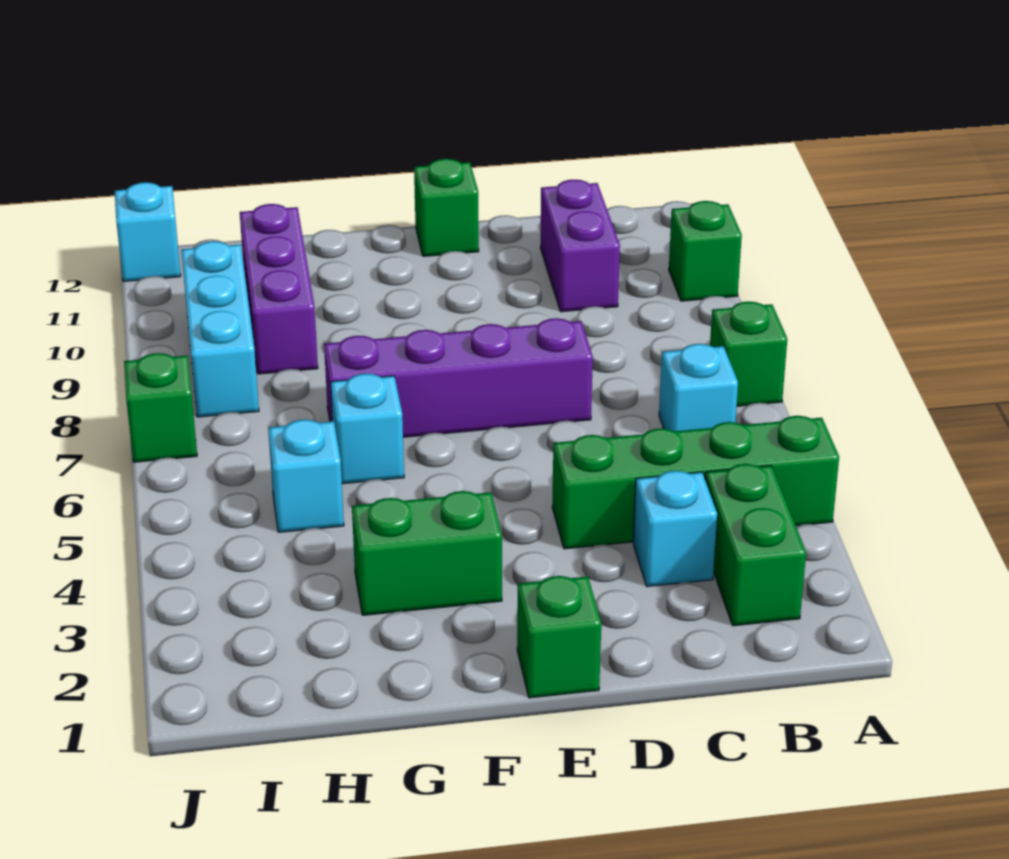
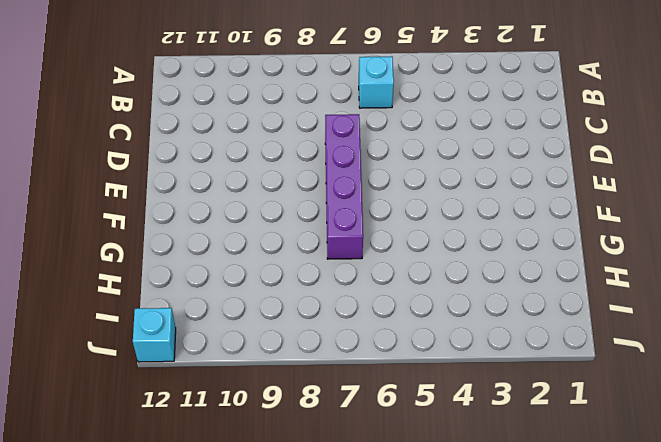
none -> green 1x4 brick [552,416,839,549]
none -> green 1x1 brick [710,302,787,406]
none -> green 1x1 brick [669,201,742,301]

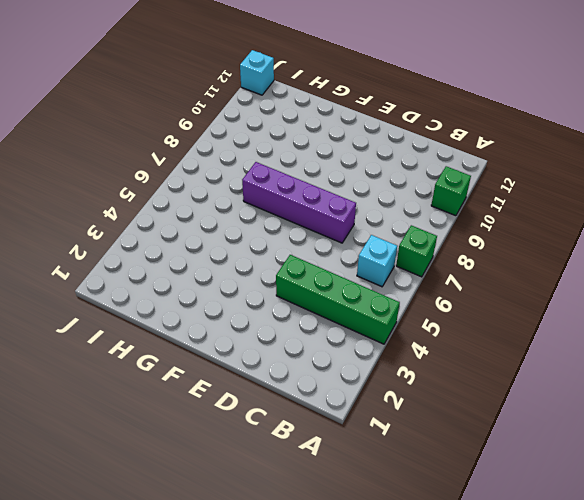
none -> green 1x2 brick [705,464,806,626]
none -> cyan 1x1 brick [633,471,717,586]
none -> purple 1x2 brick [540,180,620,312]

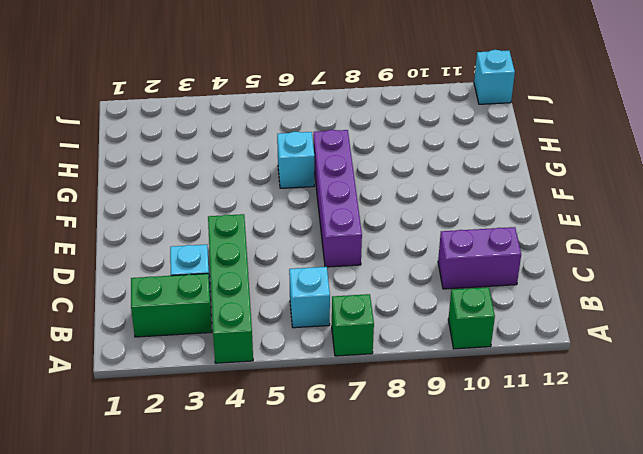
none -> green 1x1 brick [517,576,601,698]
none -> green 1x1 brick [414,159,479,256]
none -> green 1x2 brick [352,491,502,615]

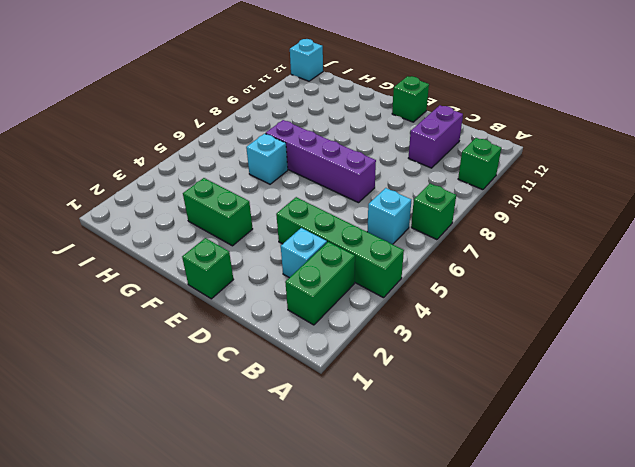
none -> cyan 1x1 brick [268,419,344,532]
none -> purple 1x3 brick [240,204,318,374]
none -> cyan 1x3 brick [181,241,259,417]

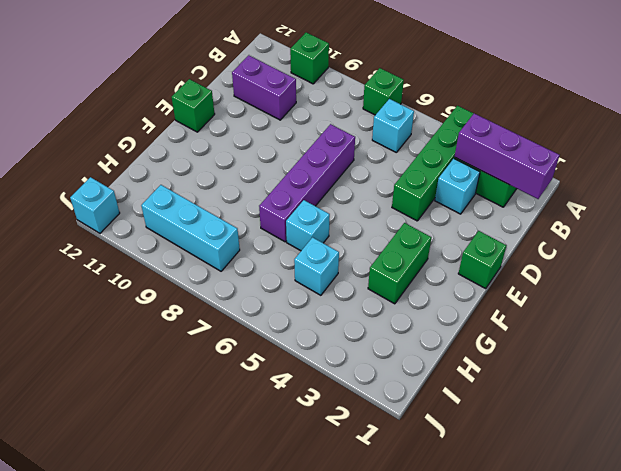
purple 1x3 brick [455,114,560,199] -> purple 1x3 brick moved to [240,204,318,374]
none -> green 1x1 brick [124,353,197,462]

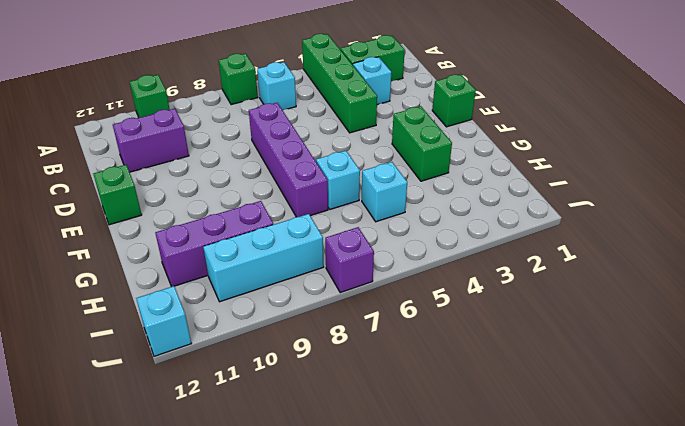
purple 1x1 brick [325,227,374,293] -> green 1x1 brick [124,353,197,462]

